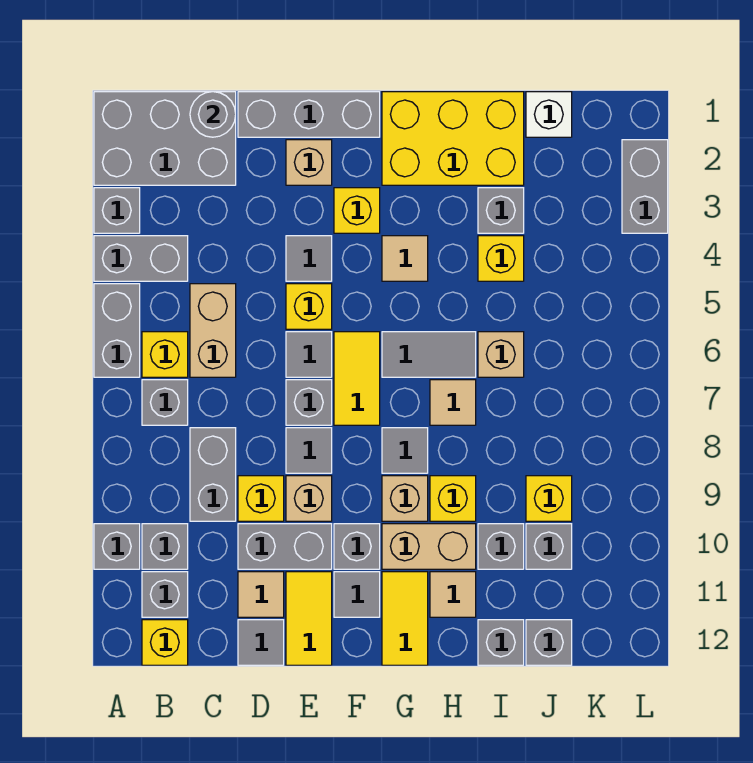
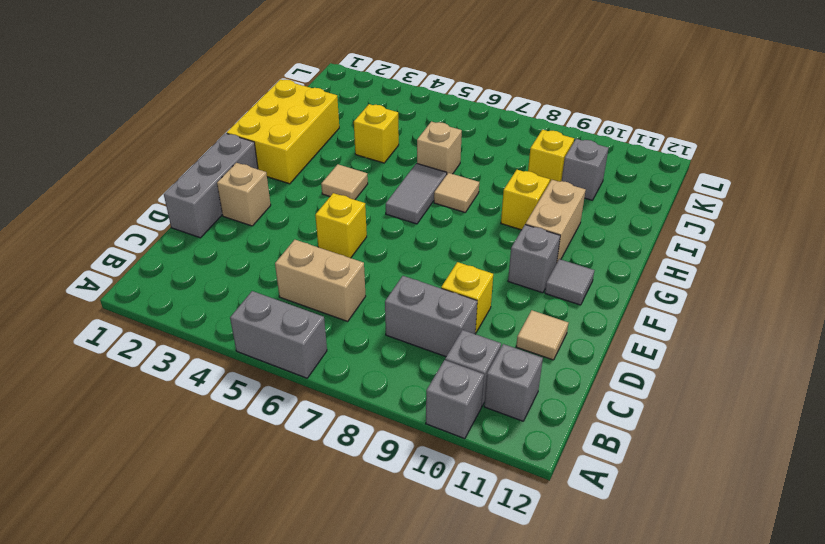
none -> grey 2x3 brick [94,92,236,185]
none -> grey 1x1 brick [94,188,140,233]
none -> grey 1x2 brick [94,236,188,281]
none -> yellow 1x1 brick [142,332,188,377]

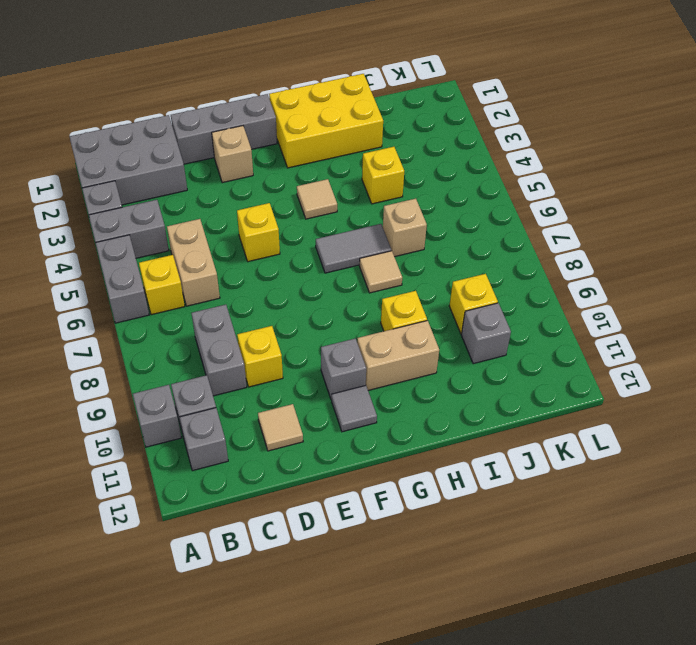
none -> grey 1x1 brick [142,380,188,425]
none -> yellow 1x1 brick [142,620,188,665]
none -> grey 1x2 brick [238,524,332,569]
none -> grey 1x1 tile [238,620,284,665]

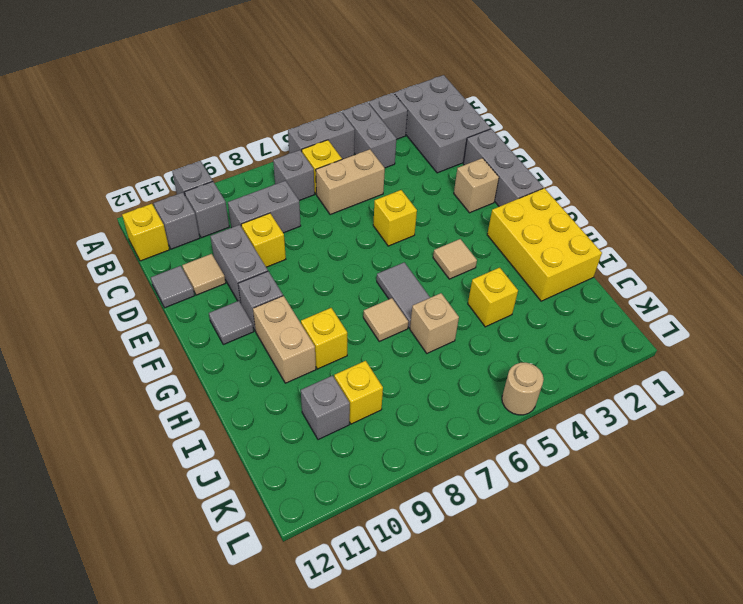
tan 1x1 round brick [502,363,544,415] -> none
none -> grey 1x1 tile [286,236,332,281]
none -> grey 1x1 tile [286,332,332,377]
none -> grey 1x1 brick [286,380,332,425]
none -> grey 1x1 tile [286,428,332,473]

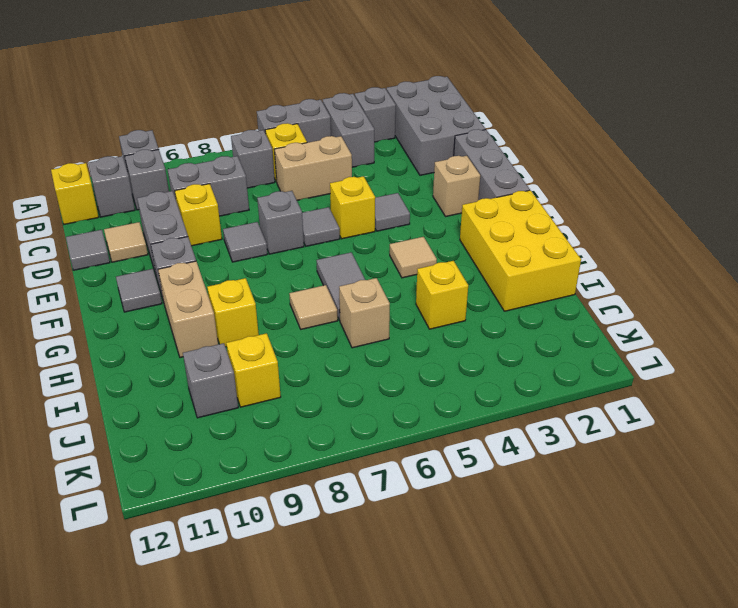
none -> tan 1x1 brick [286,476,332,521]
none -> yellow 1x2 tile [286,572,332,665]
none -> yellow 1x1 brick [334,188,380,233]
none -> yellow 1x2 tile [334,332,380,425]

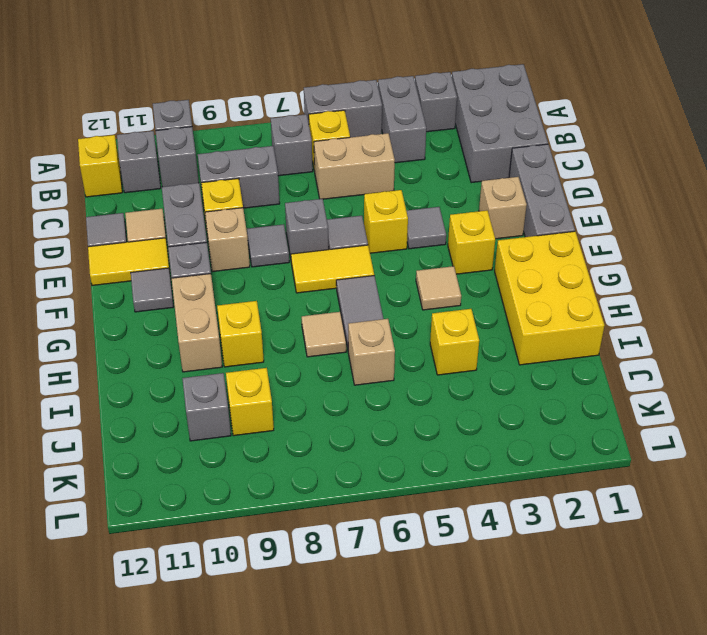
none -> grey 1x1 tile [382,428,428,473]
none -> tan 1x1 brick [382,476,428,521]
none -> yellow 1x2 tile [382,572,428,665]
none -> tan 1x1 tile [430,572,476,617]

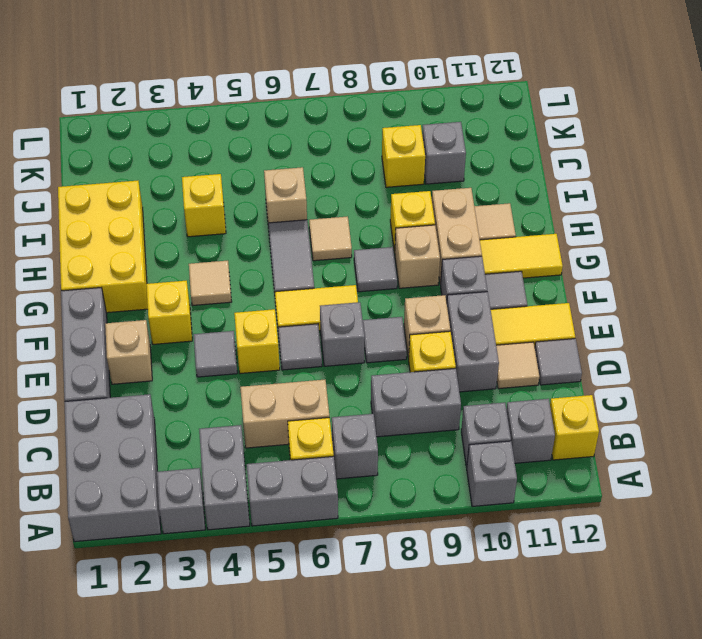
none -> grey 1x1 brick [478,188,524,233]
none -> grey 1x1 brick [478,524,524,569]
none -> grey 1x1 brick [478,620,524,665]
none -> white 1x1 brick [526,92,572,137]

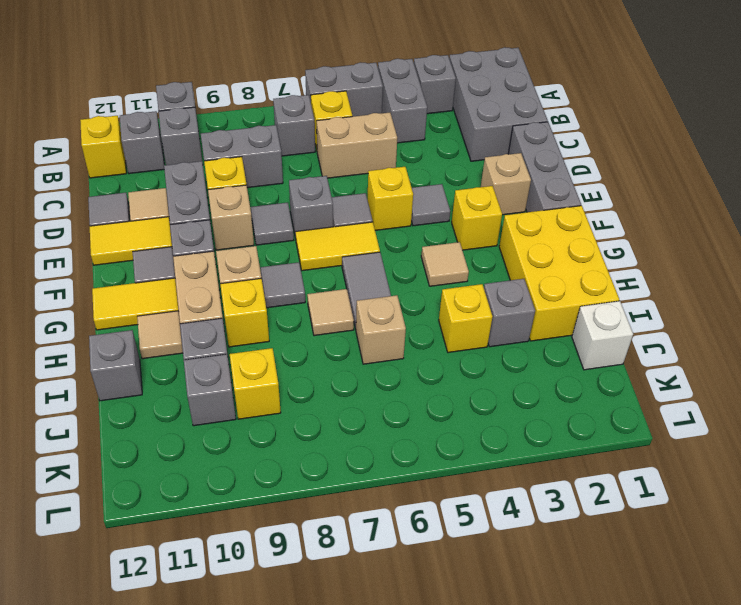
none -> grey 1x1 brick [526,620,572,665]
none -> grey 1x2 brick [622,140,668,233]
none -> grey 1x1 round brick [190,92,236,137]

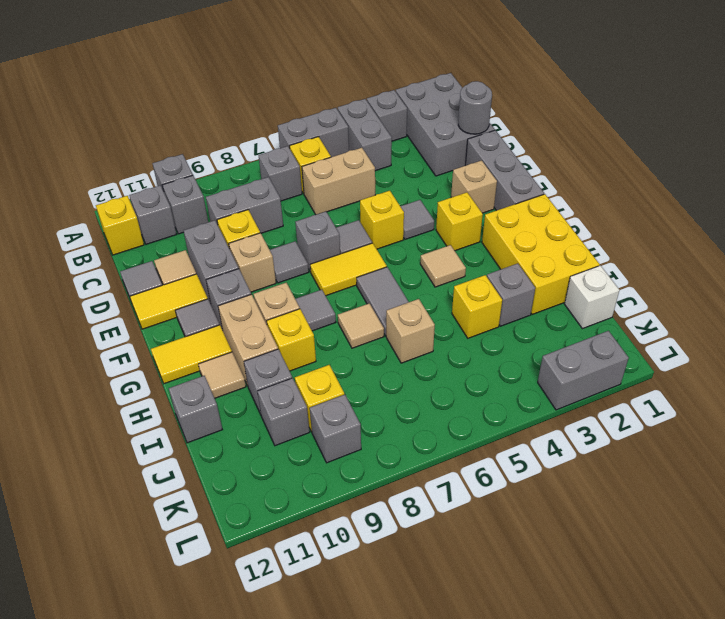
grey 1x1 brick [310,394,361,463] -> grey 1x1 brick moved to [526,620,572,665]

